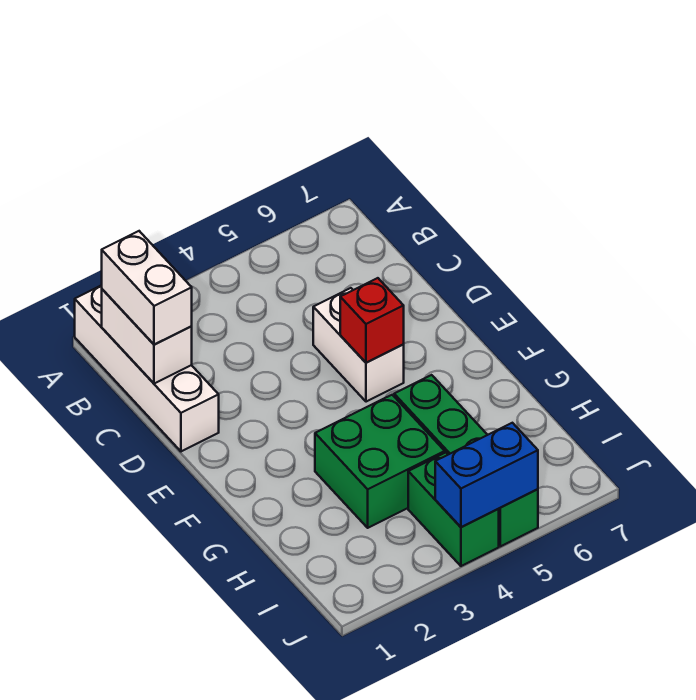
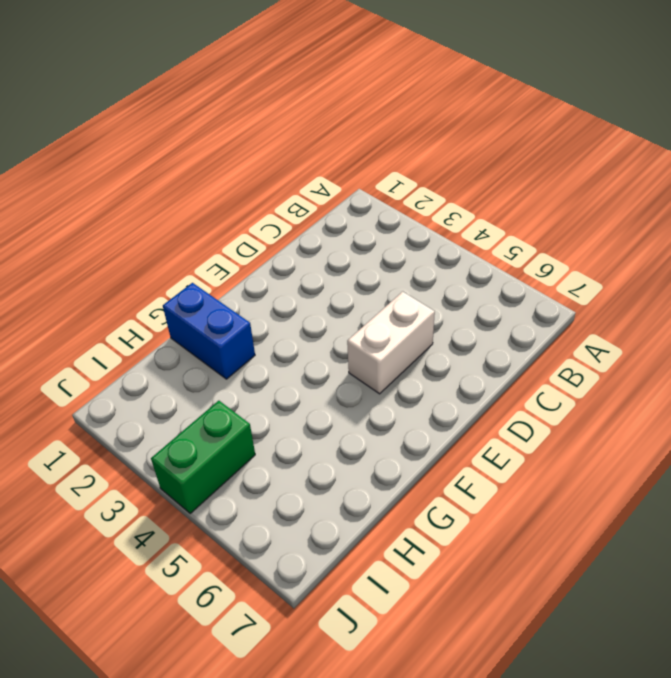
blue 1x2 brick [163,283,255,379] -> blue 1x2 brick moved to [435,423,538,527]
none -> white 1x4 brick [75,285,219,451]
none -> green 2x2 brick [315,395,445,528]

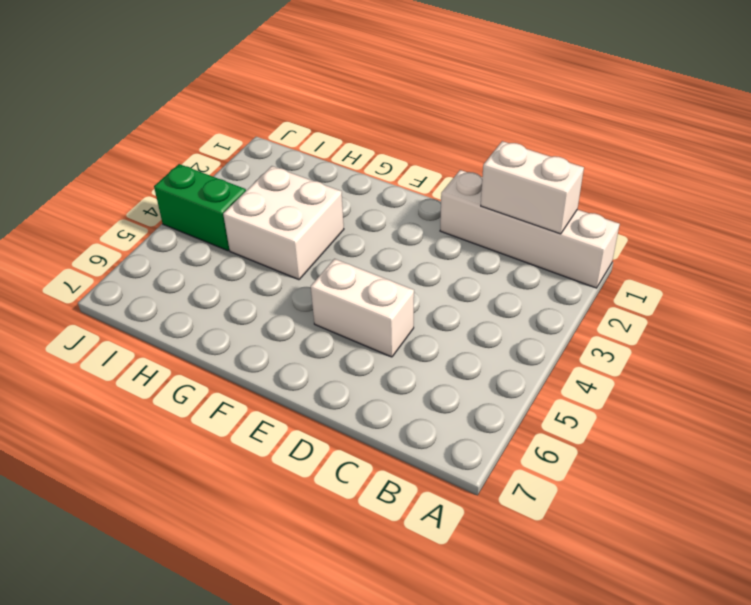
white 2x2 brick [223,166,344,280] -> green 2x2 brick [315,395,445,528]
none -> green 1x4 brick [394,375,538,546]
none -> red 1x1 brick [340,278,404,363]

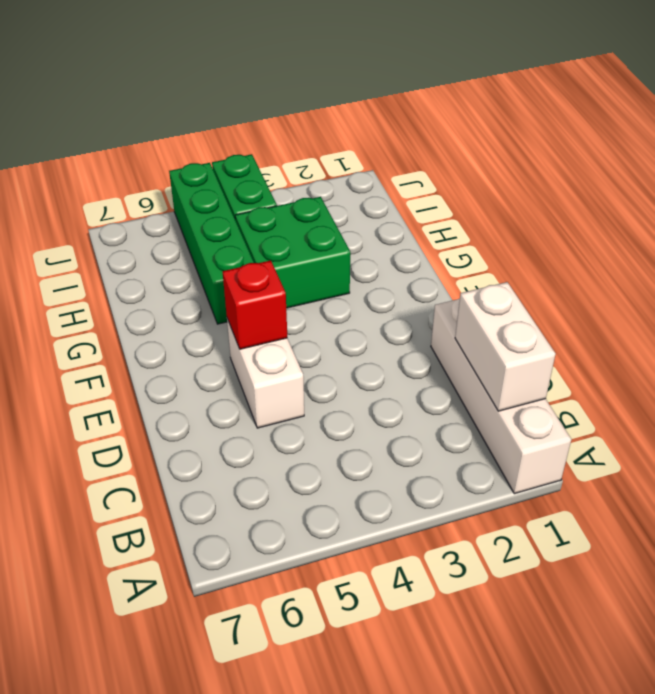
none -> blue 1x2 brick [435,423,538,527]
none -> white 1x2 brick [102,231,192,344]

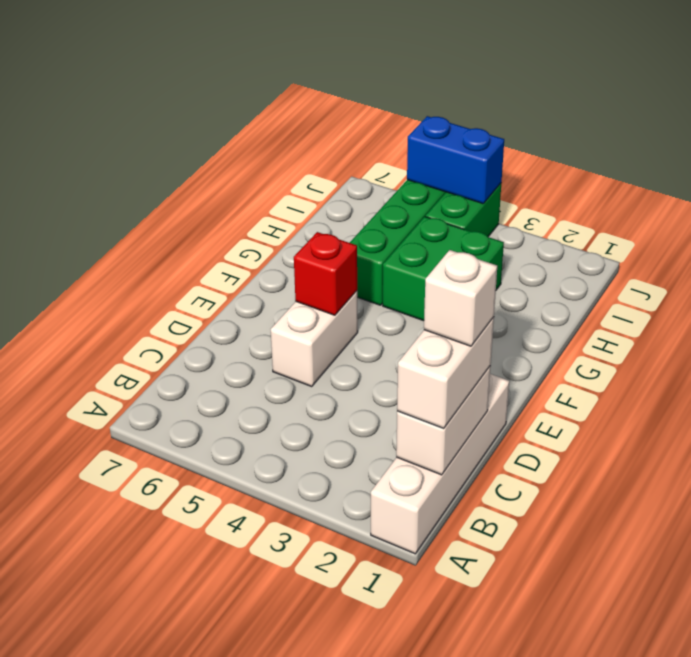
white 1x1 brick [424,250,497,346] -> none

